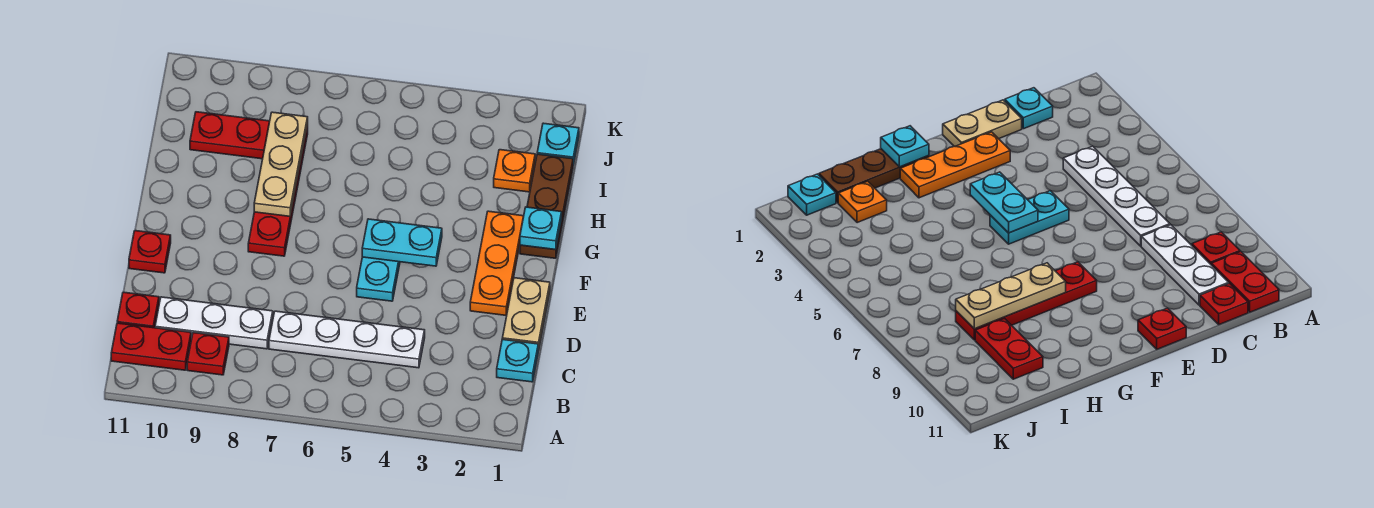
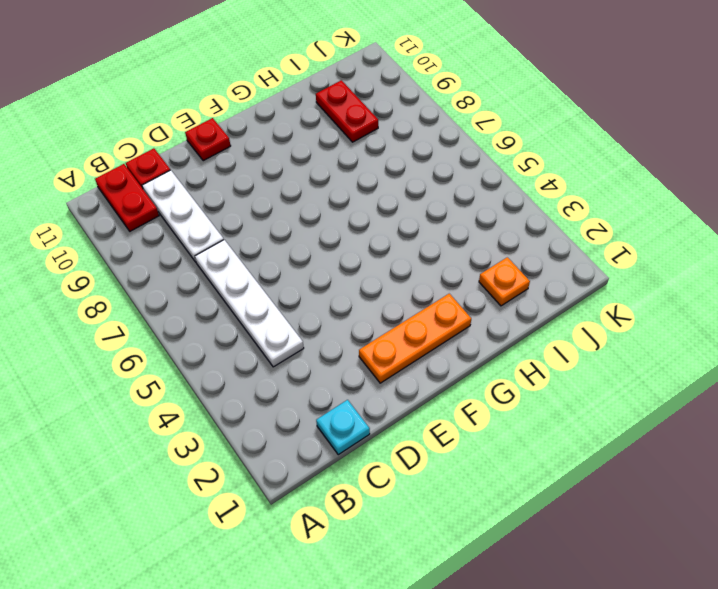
none -> red 1x1 plate [187,333,229,375]
none -> tan 1x2 plate [502,278,550,351]
none -> cyan 1x2 plate [357,257,400,301]

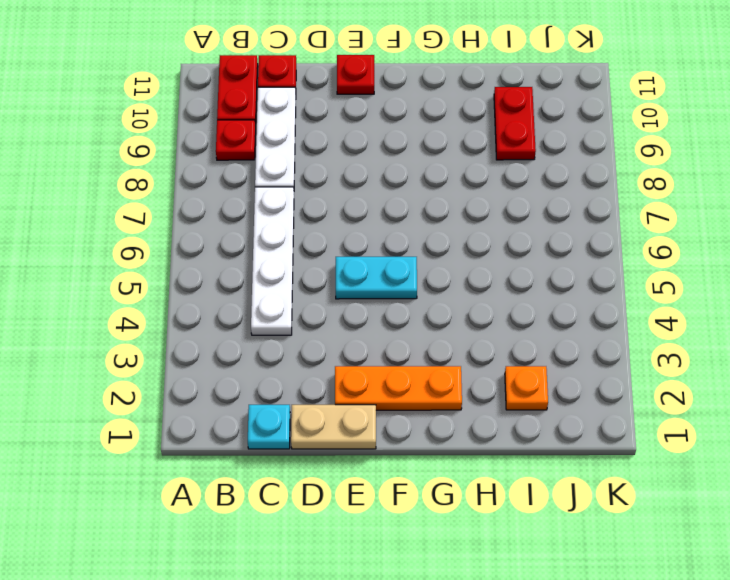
none -> red 1x4 plate [248,126,308,256]
none -> brown 1x3 plate [520,154,573,258]
none -> cyan 1x1 plate [537,123,579,165]

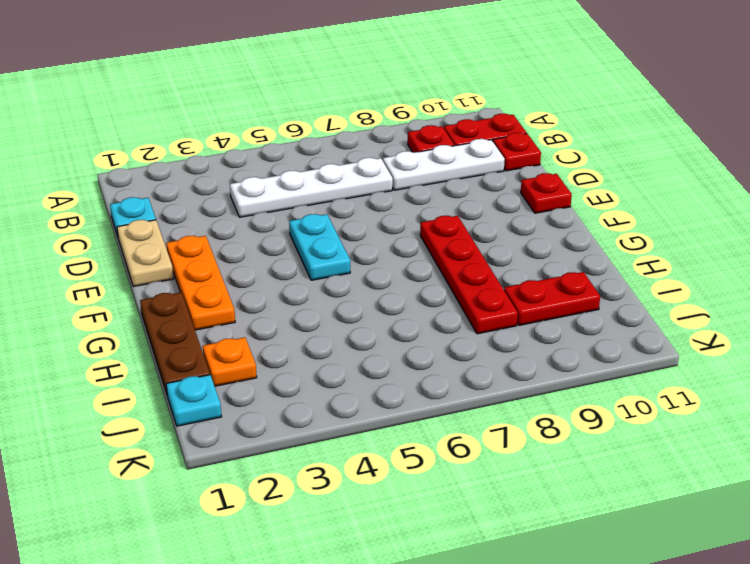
none -> cyan 1x2 plate [362,219,442,266]
none -> cyan 1x1 plate [520,207,562,250]
none -> tan 1x3 plate [254,112,308,216]

